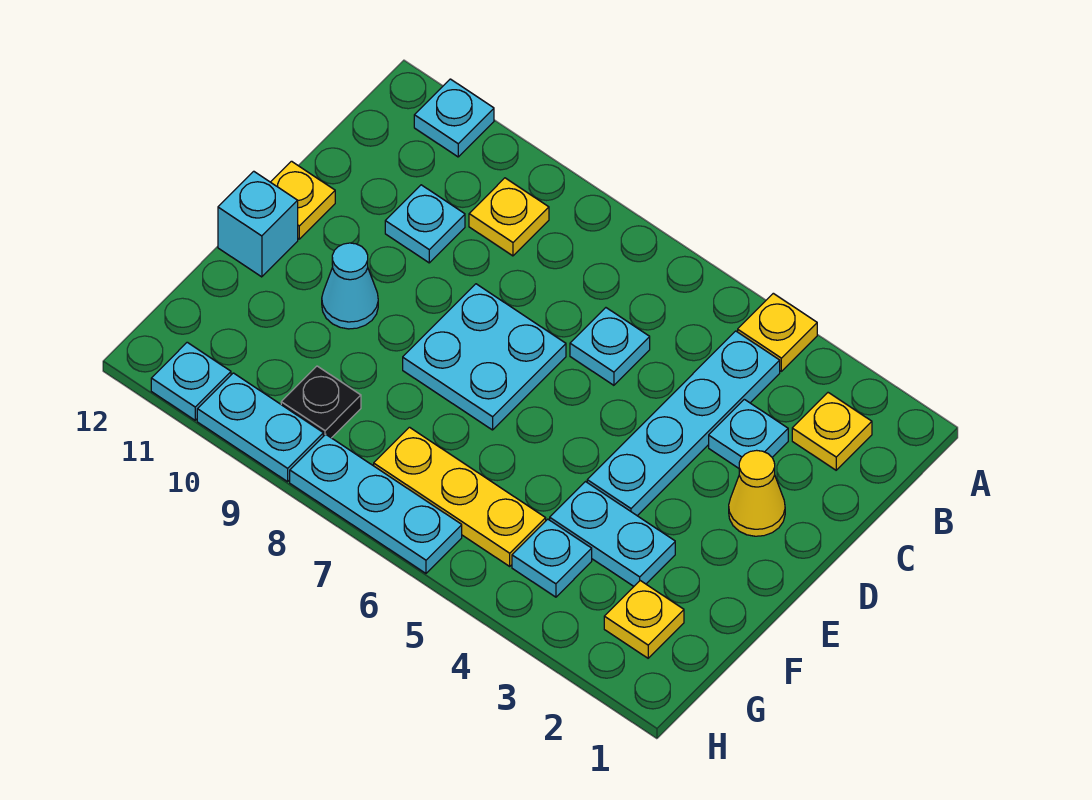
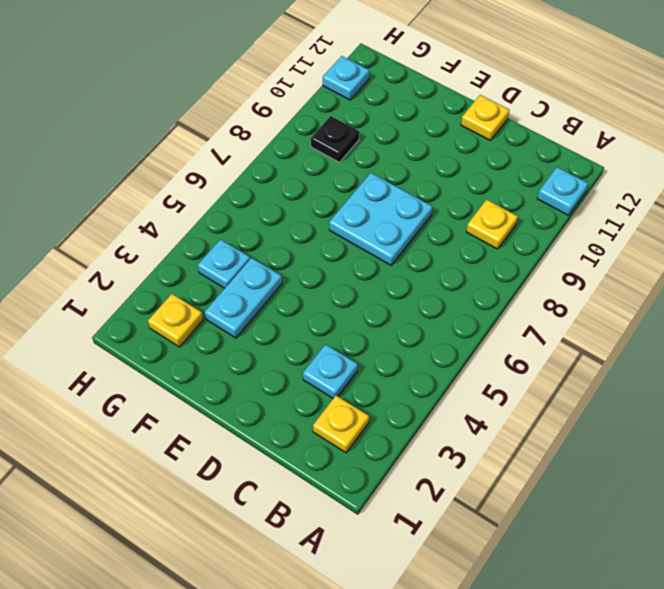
none -> yellow 1x1 plate [738,293,817,371]
none -> cyan 1x4 plate [587,331,780,516]
none -> cyan 1x1 plate [570,308,650,385]

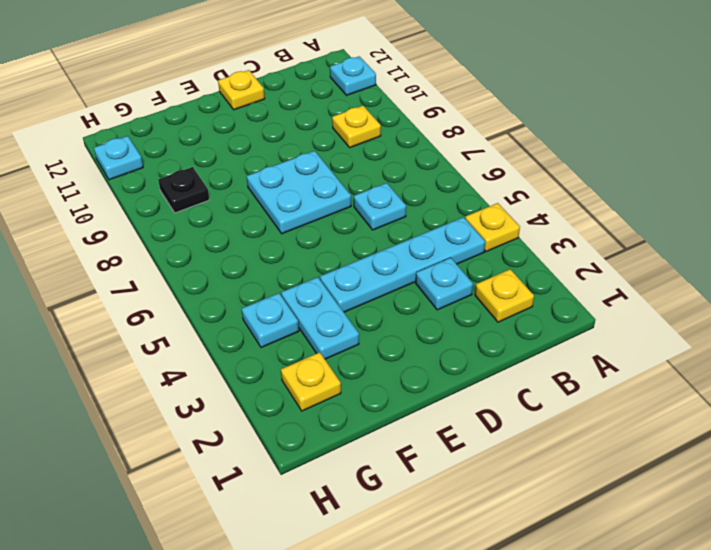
none -> cyan 1x1 plate [385,185,465,263]
none -> yellow 1x1 cone [729,450,785,536]
none -> cyan 1x1 cone [322,243,378,329]

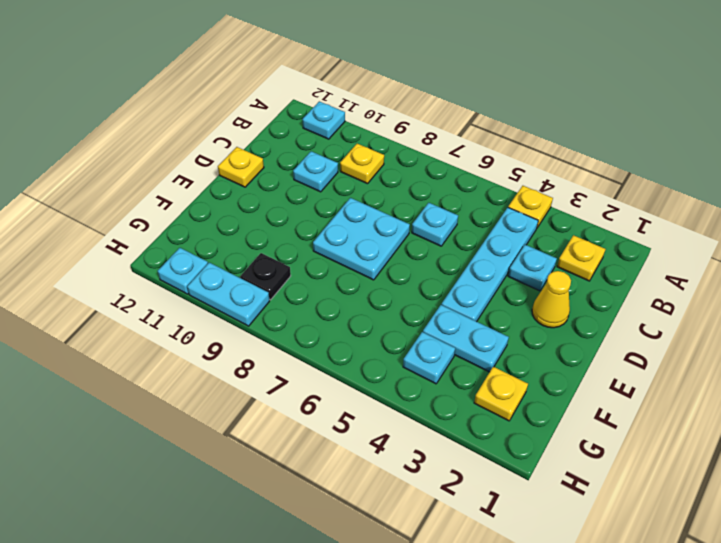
none -> cyan 1x1 cone [322,243,378,329]
none -> cyan 1x1 brick [218,171,298,277]
none -> yellow 1x3 plate [374,427,546,566]

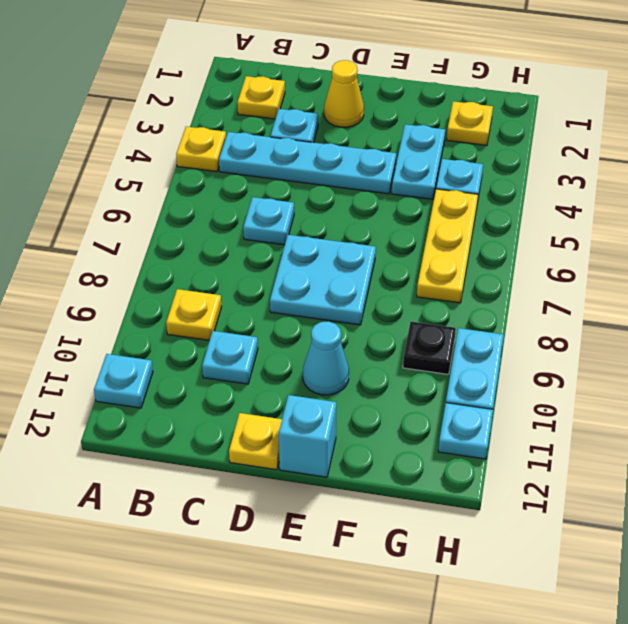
none -> cyan 1x3 plate [290,434,462,573]

